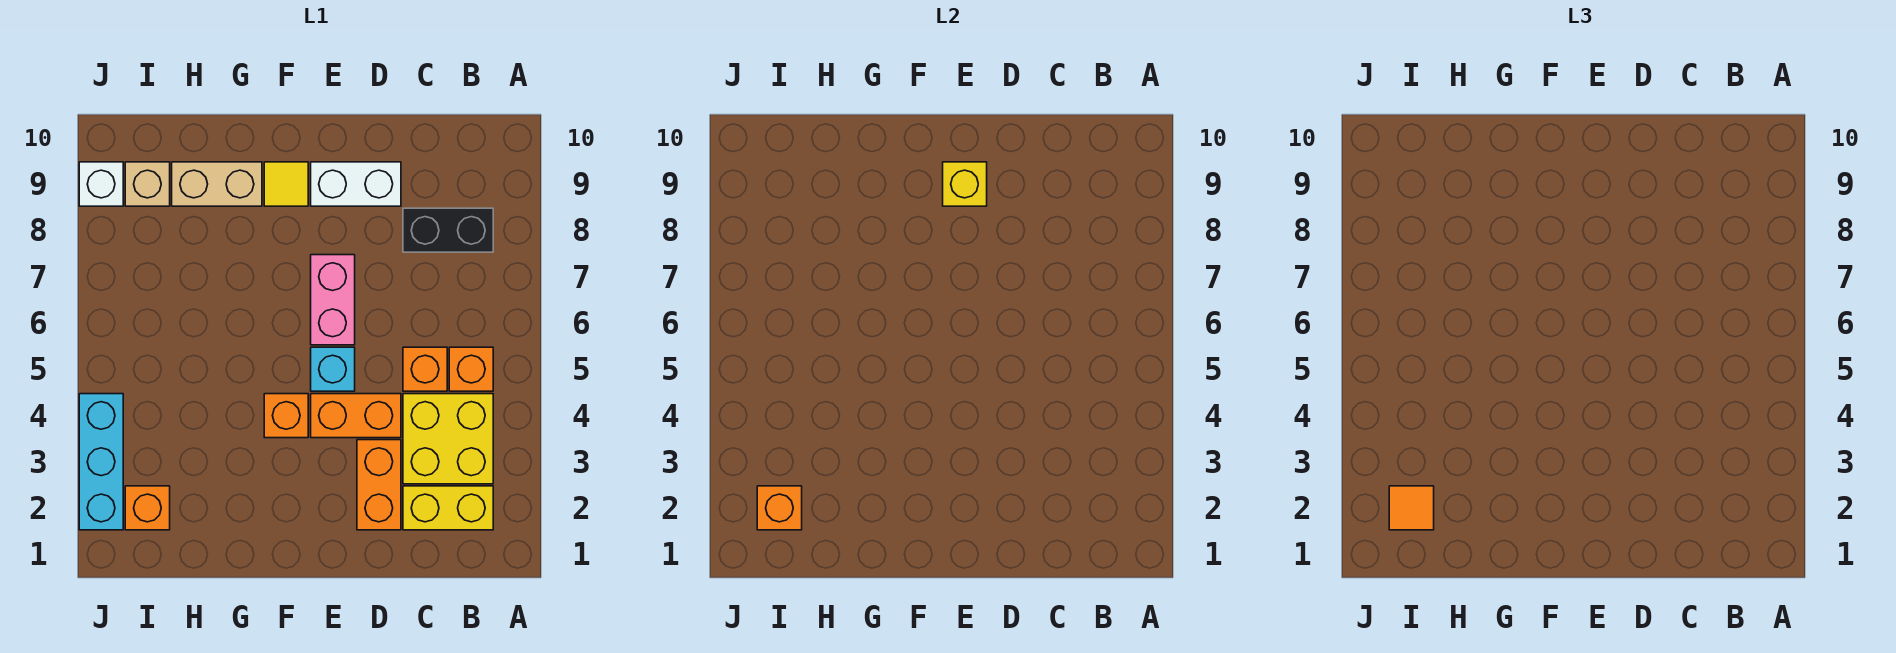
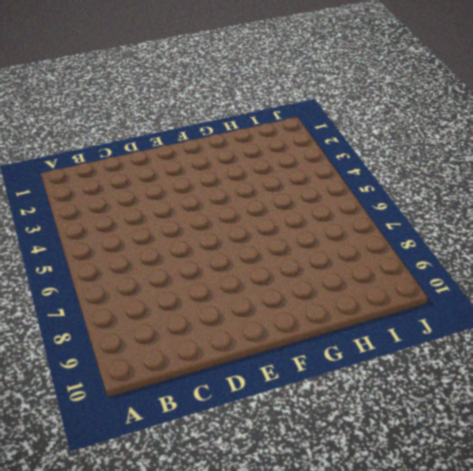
none -> yellow 1x2 brick [403,486,493,530]
none -> yellow 2x2 brick [403,394,493,484]
none -> orange 1x1 brick [449,347,493,391]

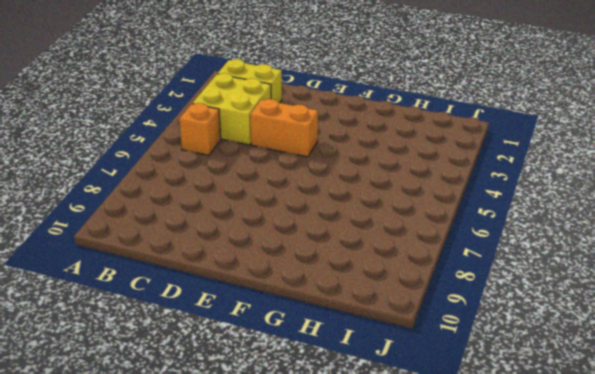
none -> black 1x2 brick [403,208,493,252]
none -> orange 1x1 brick [403,347,447,391]
none -> orange 1x2 brick [357,440,401,530]

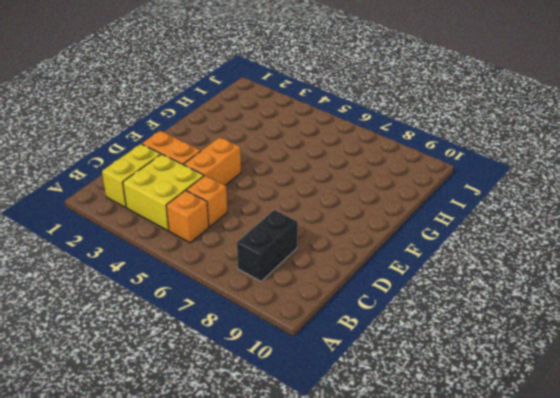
none -> white 1x2 brick [311,162,401,206]
none -> cyan 1x1 brick [311,347,355,391]
none -> pink 1x2 brick [311,255,355,345]

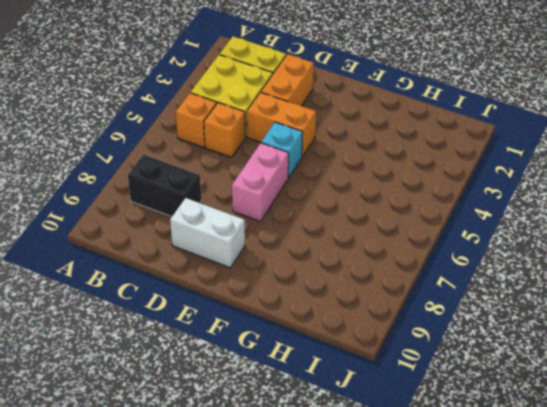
none -> orange 1x1 brick [264,394,308,438]
none -> yellow 1x1 tile [264,162,308,206]
none -> tan 1x2 brick [172,162,262,206]

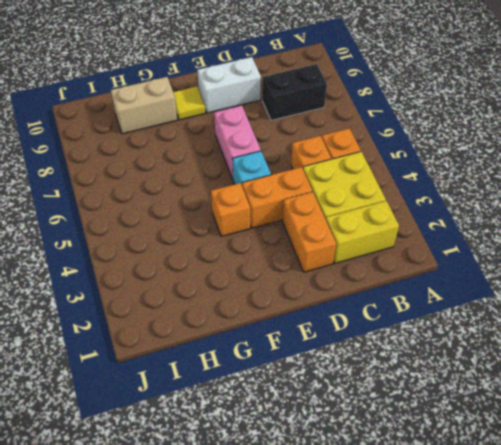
none -> orange 1x1 brick [125,486,170,530]
none -> tan 1x1 brick [125,162,170,206]
none -> cyan 1x3 brick [79,394,123,530]

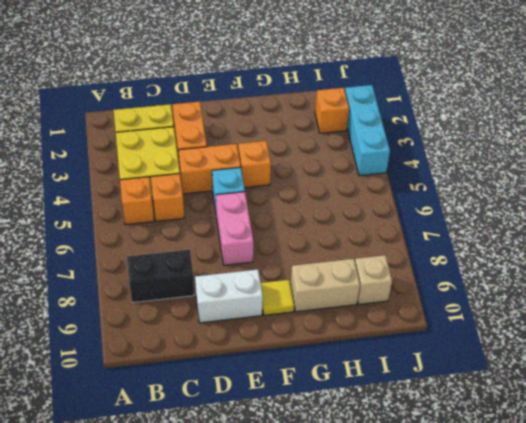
none -> white 1x1 brick [79,162,123,206]
none -> yellow 1x1 brick [943,162,987,206]
none -> orange 1x1 brick [757,486,802,530]

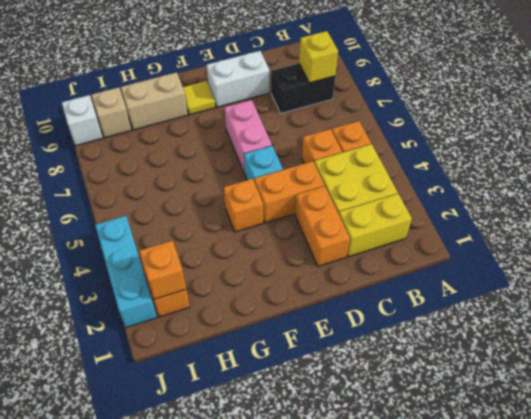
yellow 1x1 brick [299,31,338,83] -> yellow 1x1 brick moved to [943,162,987,206]
none -> orange 1x1 tile [1389,486,1434,530]

